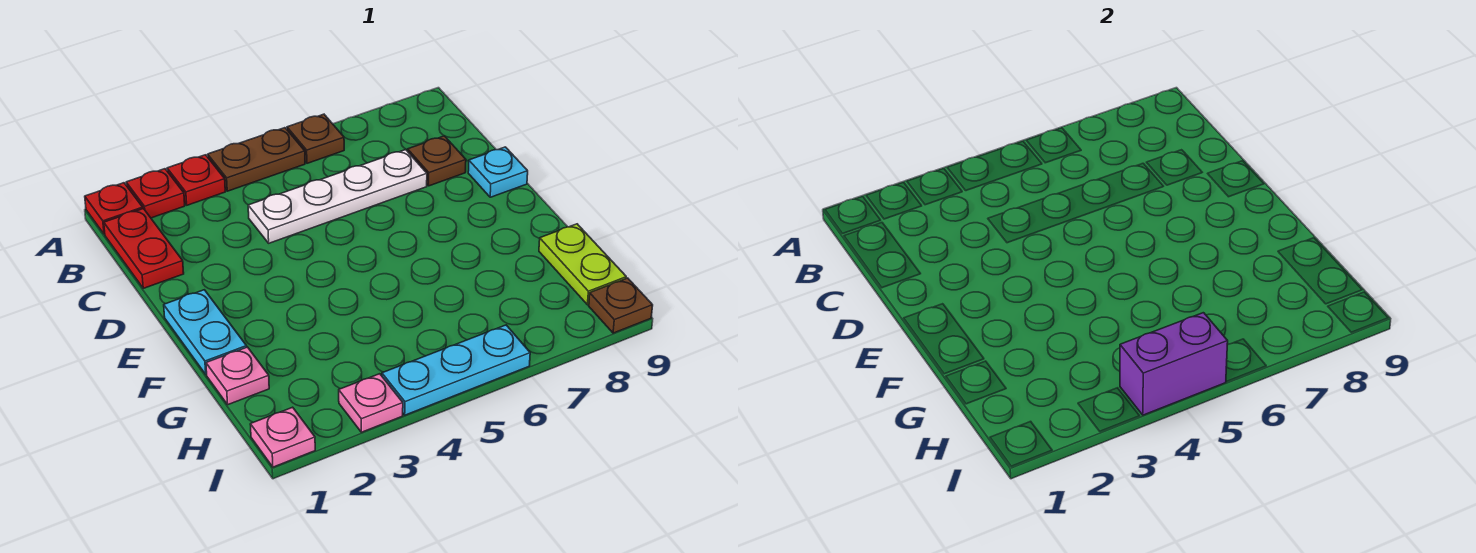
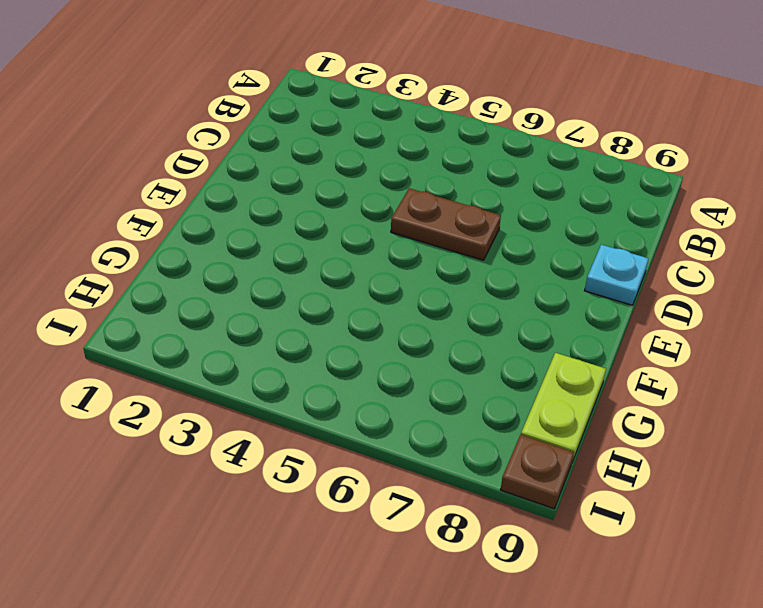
brown 1x2 plate [391,188,501,260] -> brown 1x2 plate moved to [208,128,305,191]
none -> red 1x1 plate [85,183,143,234]
none -> red 1x1 plate [126,169,185,218]
none -> red 1x1 plate [167,155,225,205]

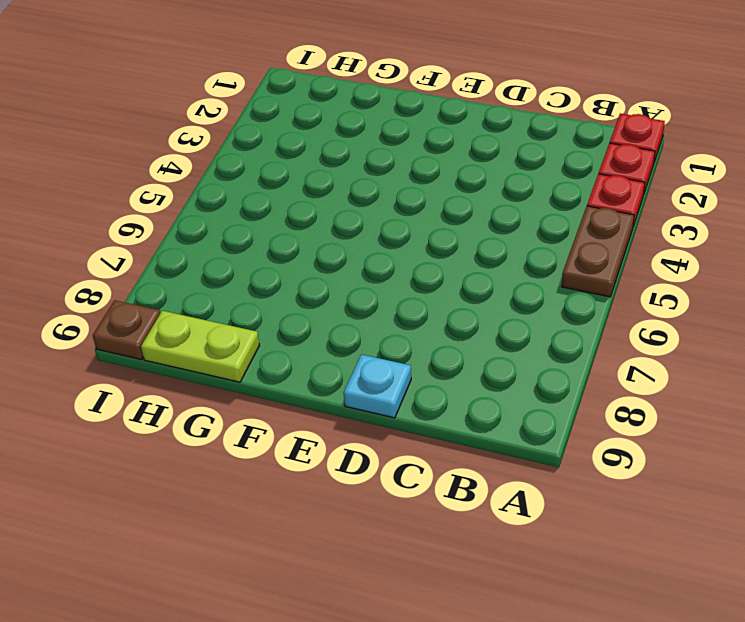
none -> brown 1x1 plate [287,114,344,163]
none -> red 1x2 plate [104,209,184,288]
none -> white 1x4 plate [248,150,427,243]

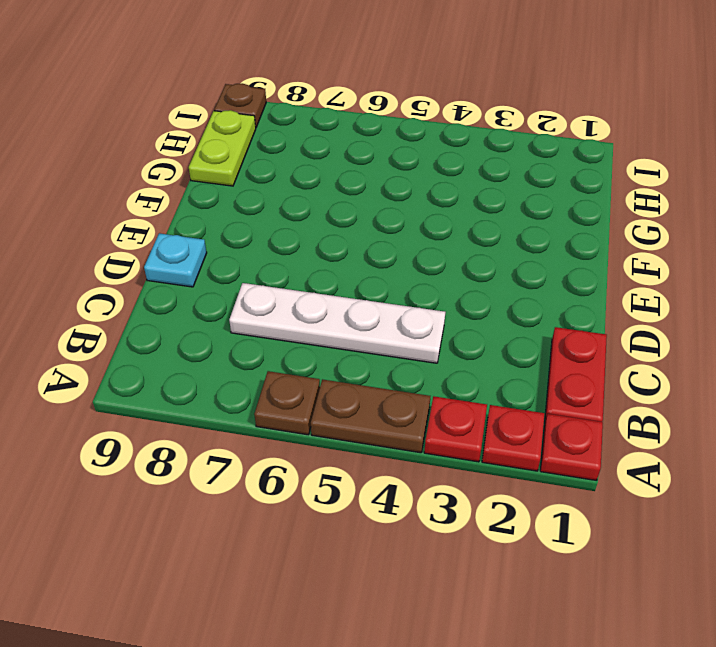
none -> brown 1x1 plate [408,136,466,186]
none -> cyan 1x2 plate [164,290,247,374]
none -> pink 1x1 plate [206,347,269,405]

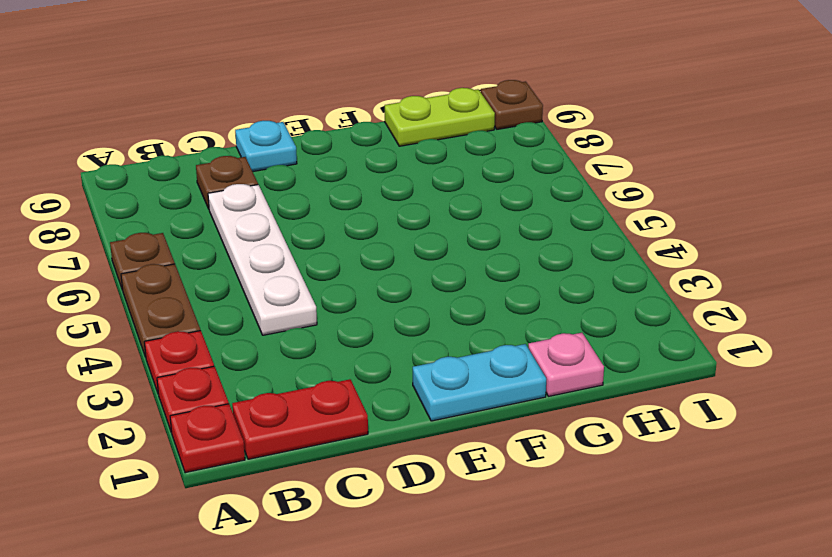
none -> pink 1x1 plate [250,407,315,467]
none -> pink 1x1 plate [339,374,403,432]
none -> cyan 1x3 plate [382,325,530,415]

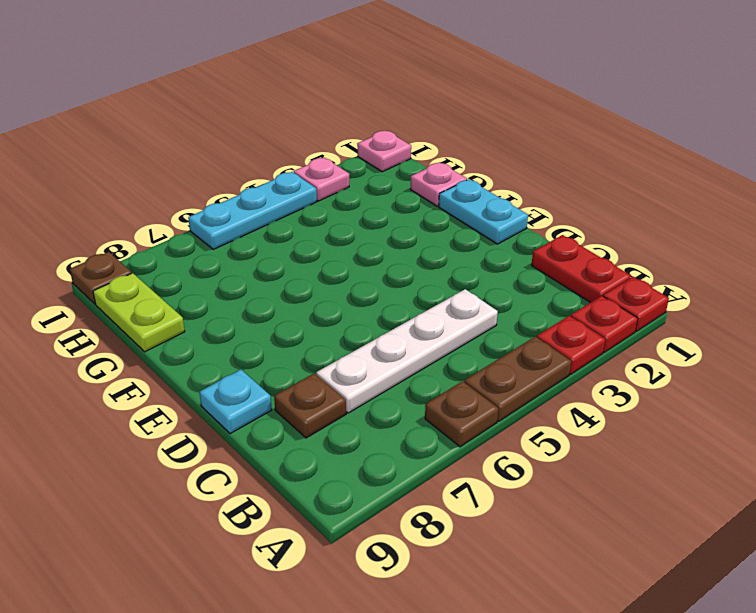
none -> purple 1x2 brick [1120,313,1228,415]

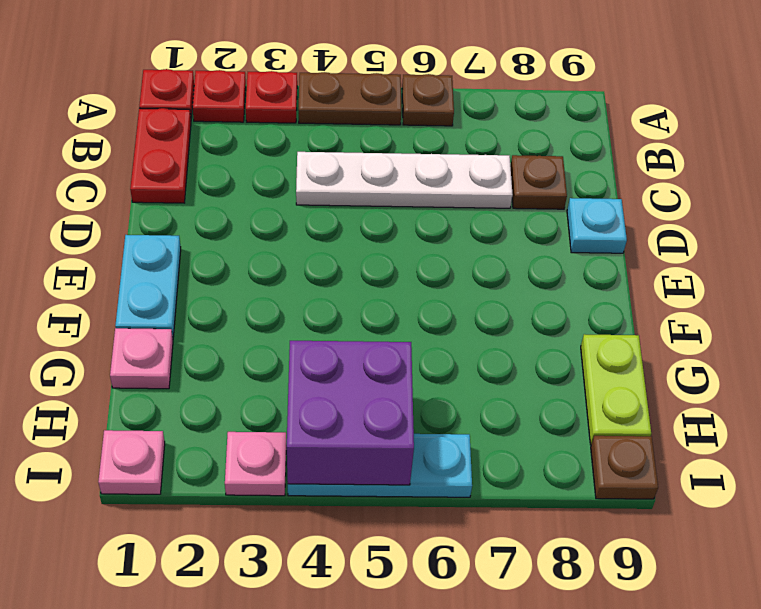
purple 2x2 brick [287,341,414,485] -> purple 1x2 brick [1120,313,1228,415]

